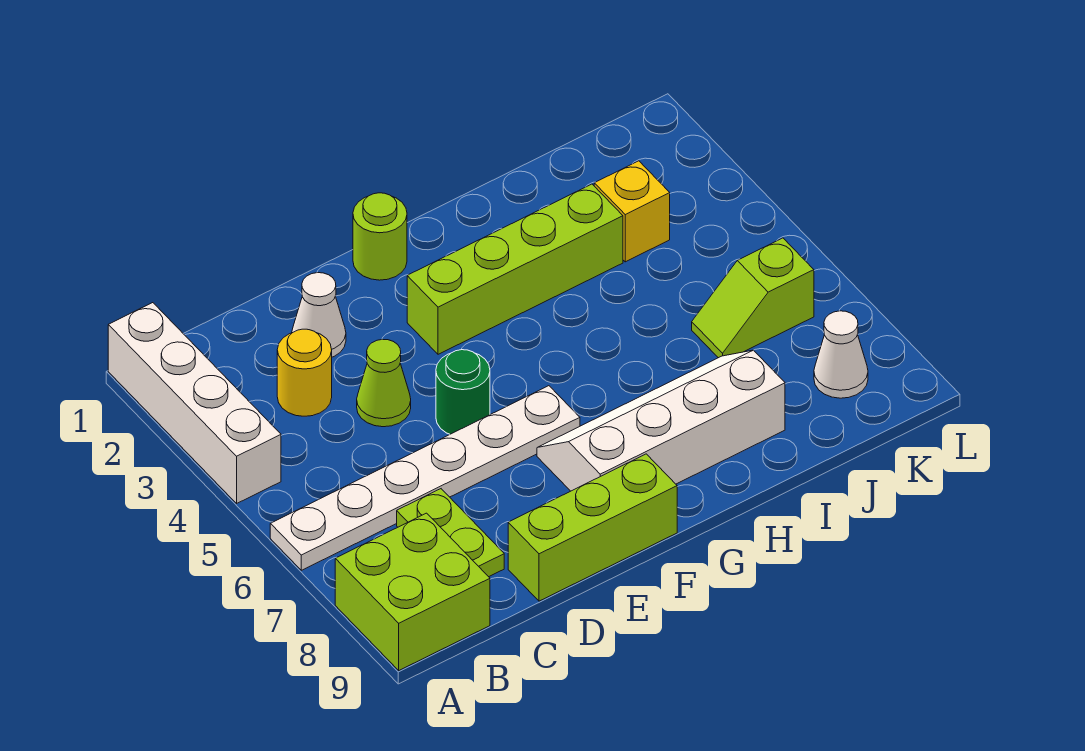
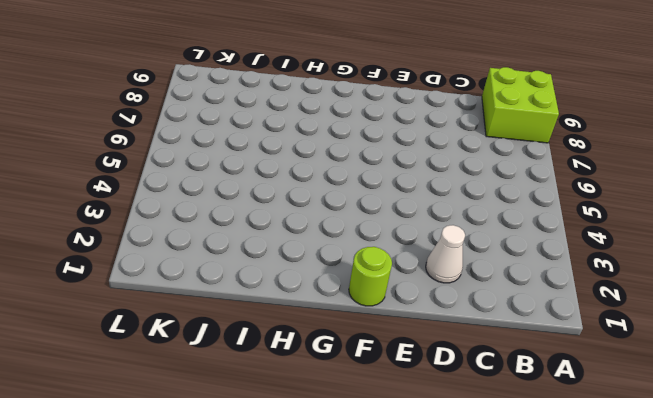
none -> white 1x4 brick [108,303,281,503]
none -> white 1x6 plate [270,386,580,570]
none -> yellow 1x1 round brick [277,329,332,416]

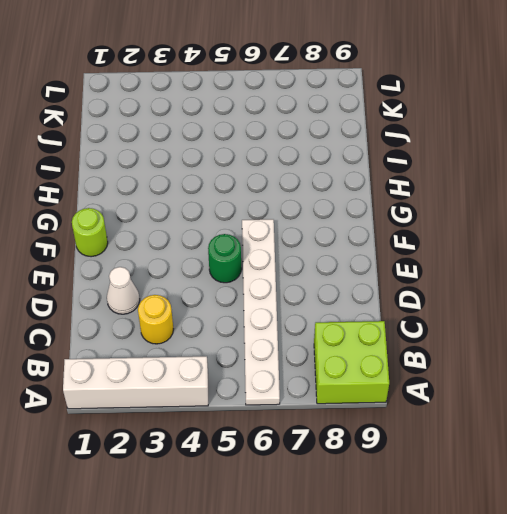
none -> lime 1x2 plate [397,489,504,577]
none -> lime 1x1 cone [357,339,411,427]
none -> lime 1x3 brick [508,454,677,601]

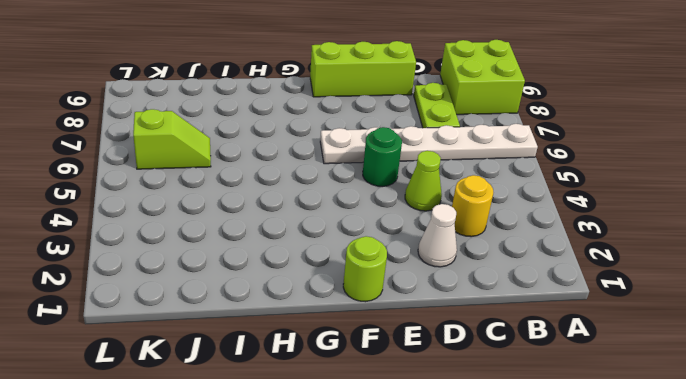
none -> white 1x4 brick [108,303,281,503]
none -> lime 1x4 brick [407,184,623,354]
none -> white 2x4 slope [537,350,785,491]

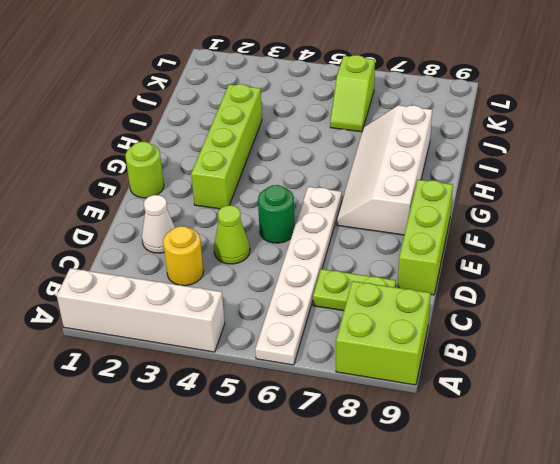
none -> yellow 1x1 brick [594,161,670,262]
none -> white 1x1 cone [814,311,868,398]

